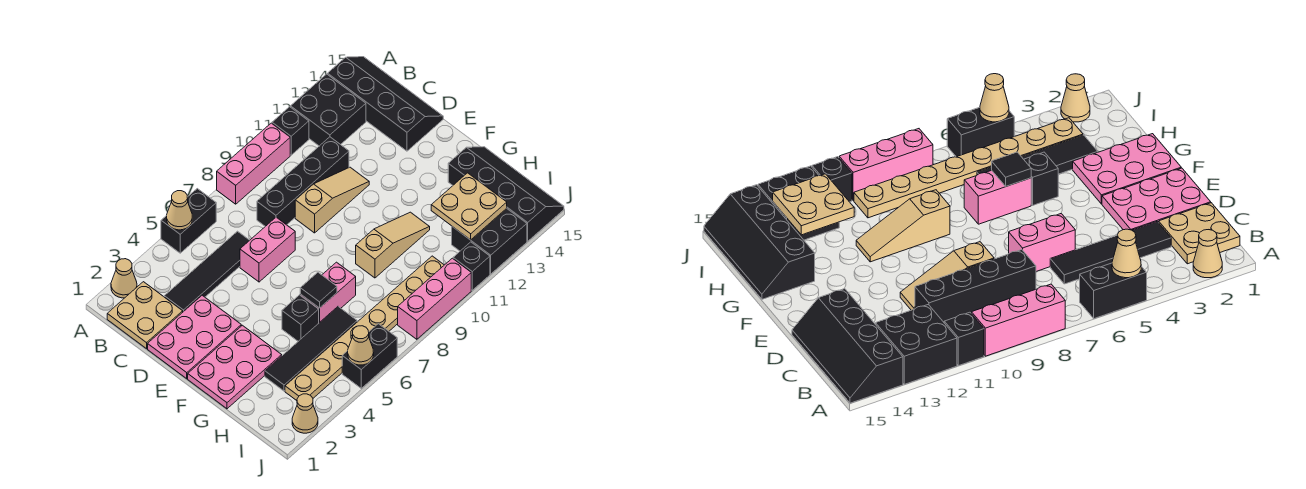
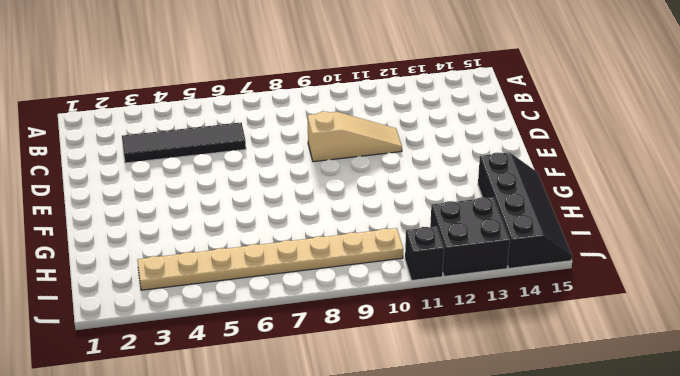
none -> tan 1x1 cone [111,259,137,298]
none -> black 1x2 brick [161,189,216,253]
none -> pink 1x3 brick [217,123,290,204]

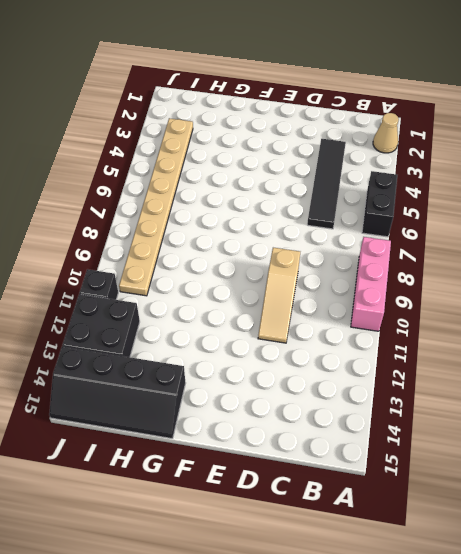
none -> black 1x1 brick [272,107,309,155]
none -> black 2x2 brick [291,74,366,146]
none -> black 2x4 slope [328,57,443,151]

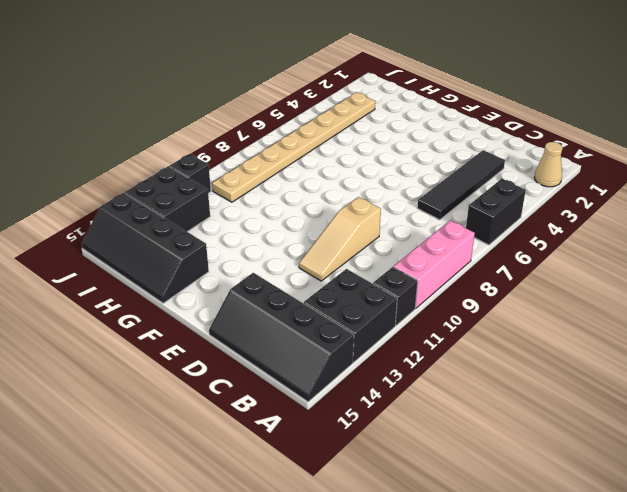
none -> tan 2x2 plate [107,282,183,349]
none -> black 1x4 brick [257,137,349,226]
none -> pink 2x3 plate [148,295,241,379]

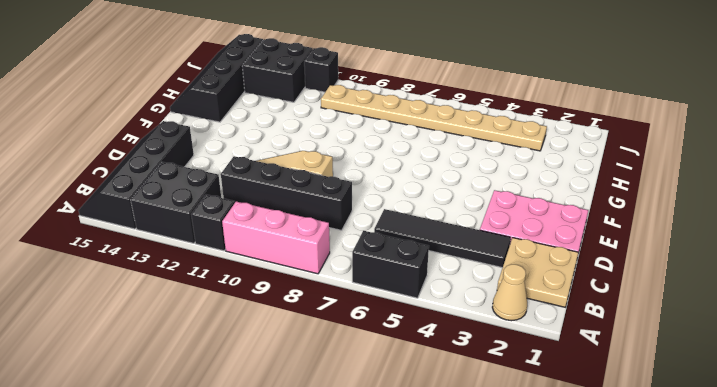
none -> pink 1x2 brick [240,217,295,282]
none -> pink 2x3 plate [188,325,282,409]
none -> black 1x1 brick [282,295,319,341]

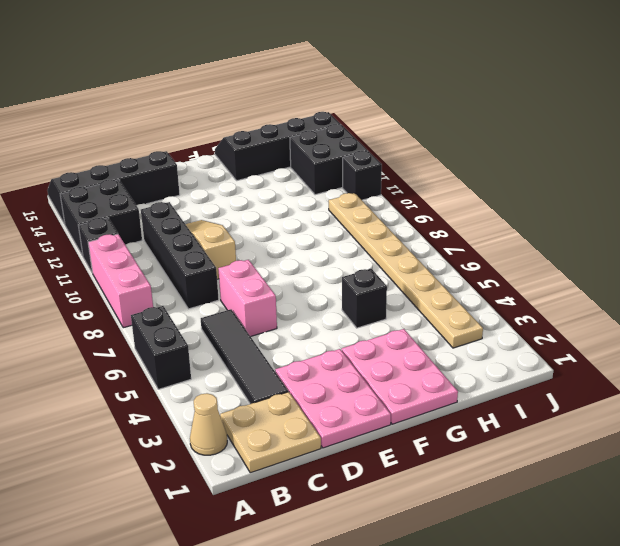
none -> pink 1x2 brick [300,262,356,323]
none -> tan 1x3 slope [356,212,430,278]
none -> black 1x4 tile [265,307,357,391]

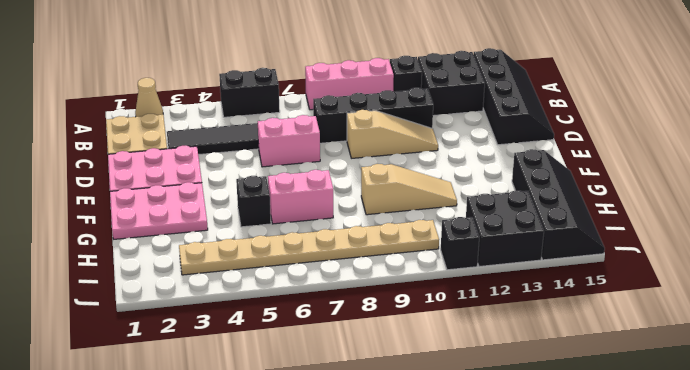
none -> black 1x4 tile [265,307,357,391]
none -> tan 1x1 cone [292,394,318,433]
none -> black 1x2 brick [342,324,397,388]

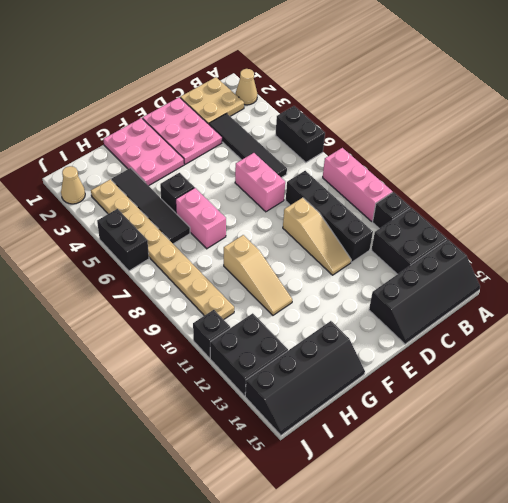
none -> pink 1x3 brick [398,258,471,339]
none -> tan 1x1 cone [167,191,192,230]
none -> black 1x1 tile [300,273,337,308]

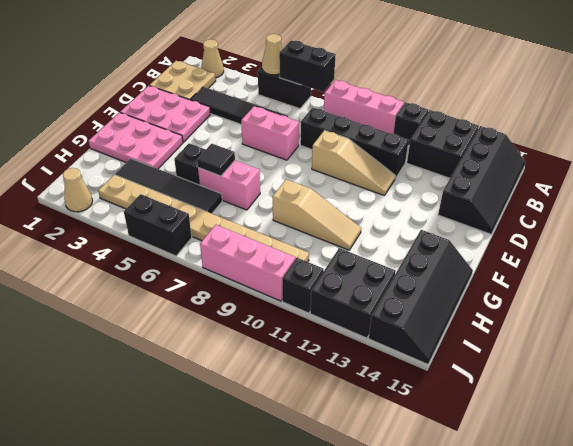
black 1x2 brick [279,41,336,92] -> none
none -> tan 2x2 plate [431,173,507,240]
none -> tan 1x1 cone [348,326,374,365]

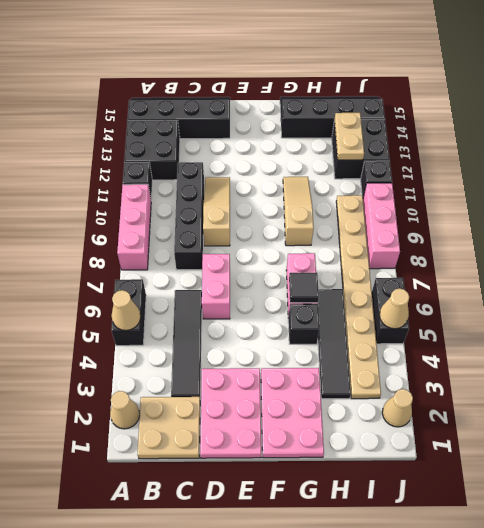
tan 1x2 plate [335,113,364,160] -> tan 2x2 plate [431,173,507,240]

